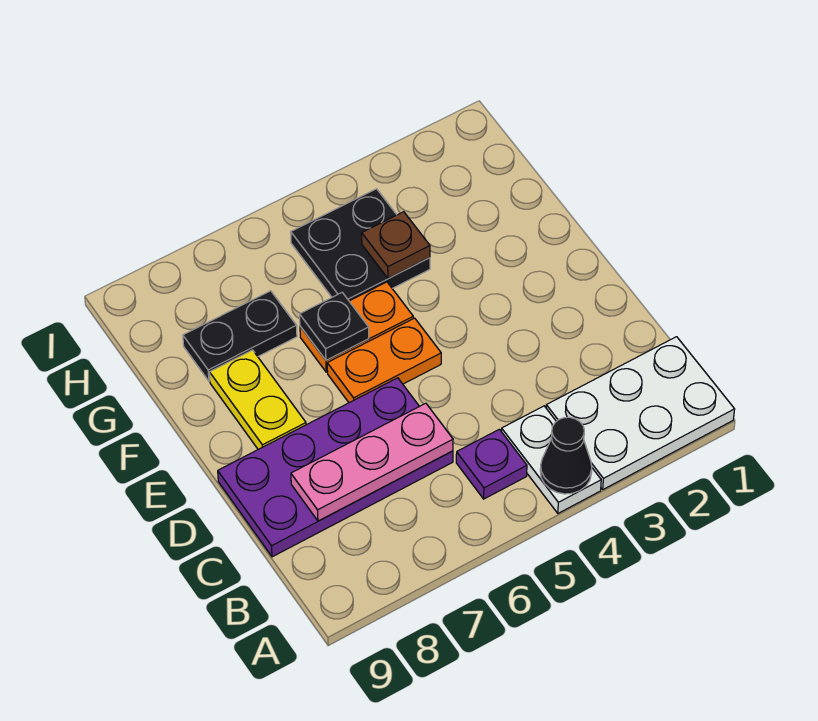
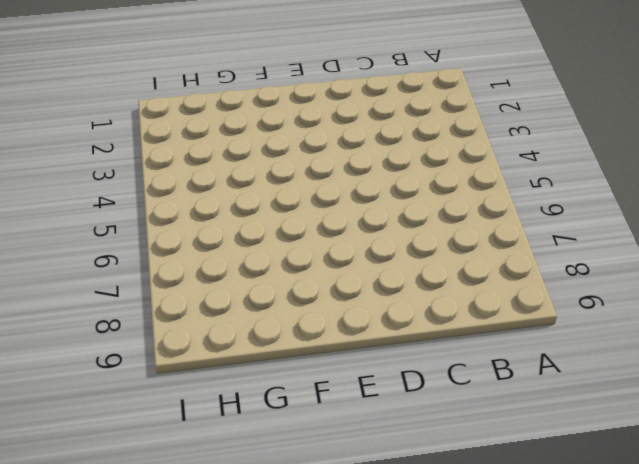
none -> white 2x3 plate [546,337,735,489]
none -> white 1x2 plate [502,406,601,513]
none -> purple 1x1 plate [456,429,527,499]

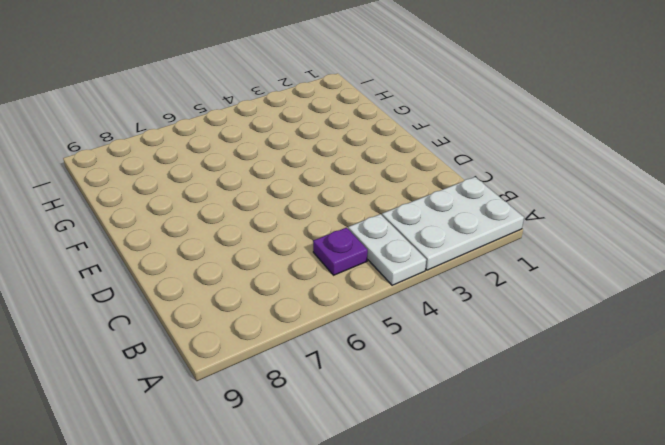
none -> purple 2x4 plate [218,378,453,557]
none -> orange 1x2 plate [327,318,441,403]
none -> yellow 1x2 plate [209,350,306,449]

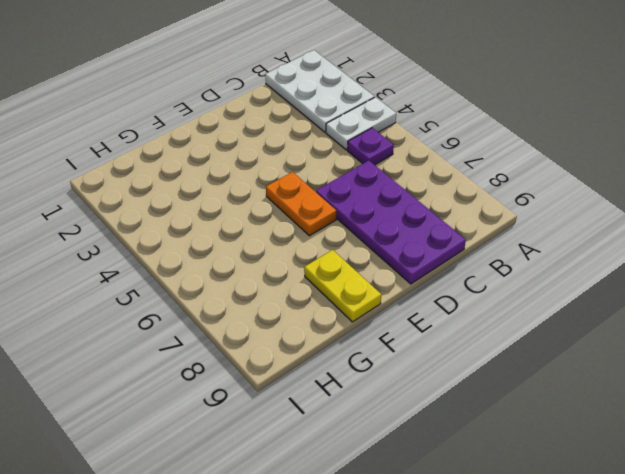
yellow 1x2 plate [304,250,381,322] -> yellow 1x2 plate turned to [209,350,306,449]
none -> orange 1x2 plate [300,282,413,372]
none -> black 2x2 plate [291,189,430,301]
none -> black 1x2 plate [183,291,297,381]

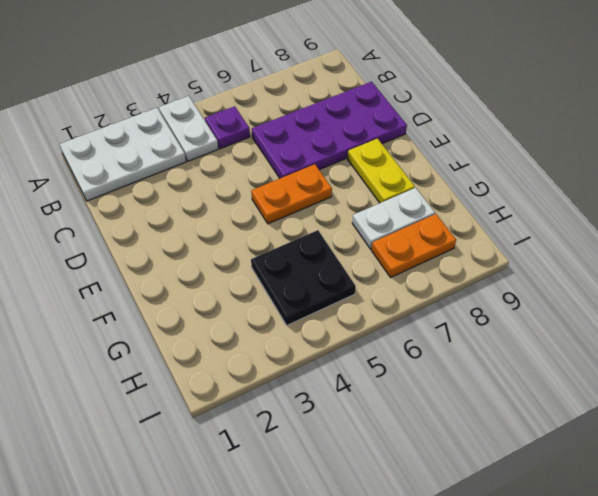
white 1x2 plate [352,188,435,249] -> black 1x2 plate [183,291,297,381]
orange 1x2 plate [372,214,456,277] -> orange 1x2 plate moved to [300,282,413,372]
none -> black 1x1 cone [540,417,592,494]
none -> pink 1x3 plate [291,403,453,521]
none -> black 1x1 plate [300,293,369,360]

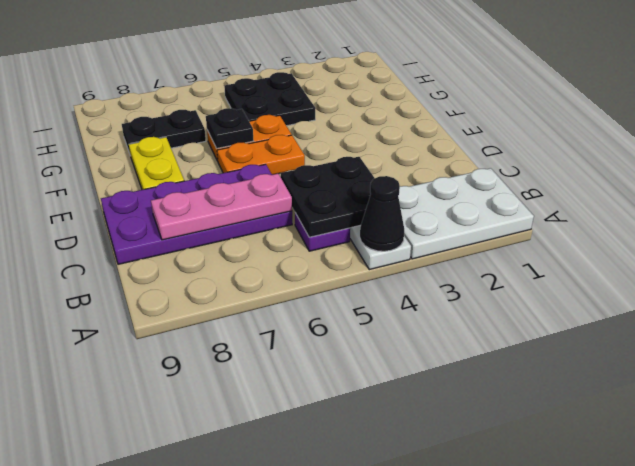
black 2x2 plate [280,157,375,237] -> none
none -> brown 1x1 plate [362,212,430,278]

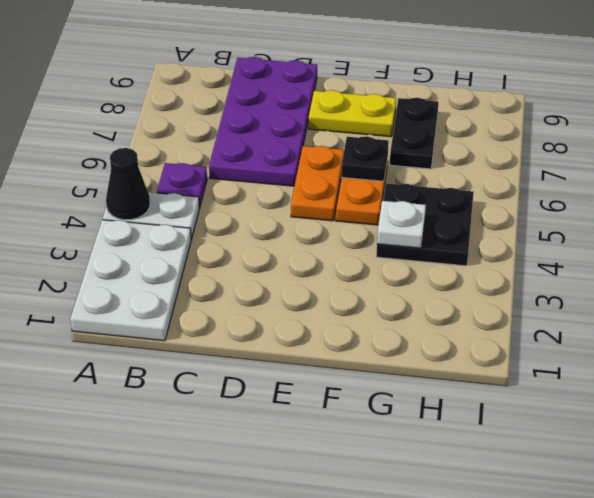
white 1x1 plate [377,201,426,248] -> brown 1x1 plate [362,212,430,278]
none -> pink 1x3 plate [291,403,453,521]

